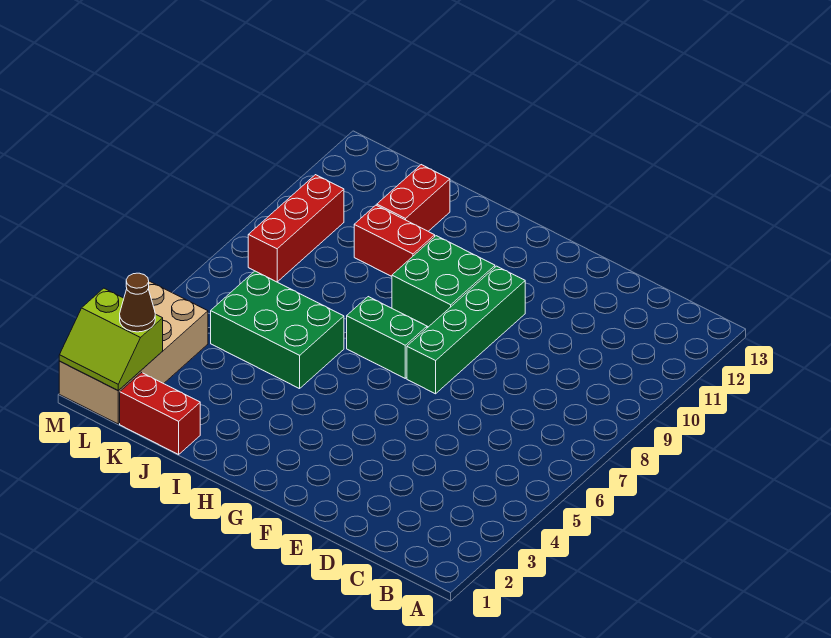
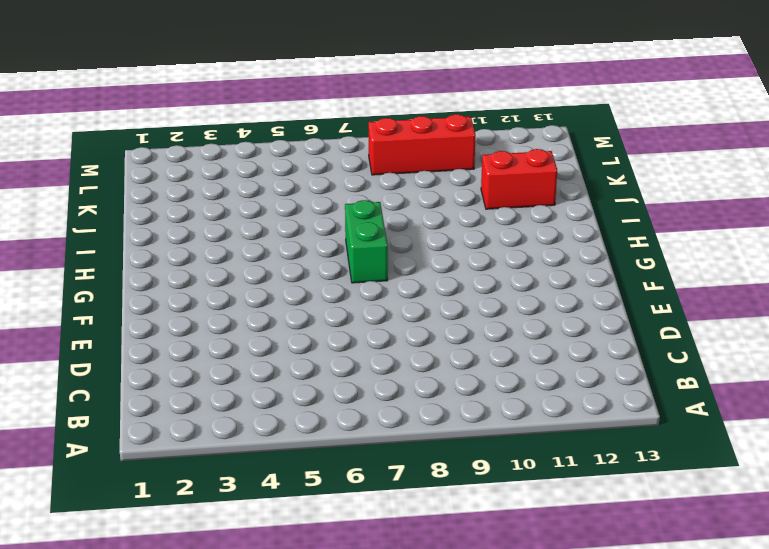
none -> green 1x4 brick [407,266,525,394]
none -> green 2x2 brick [392,236,495,327]

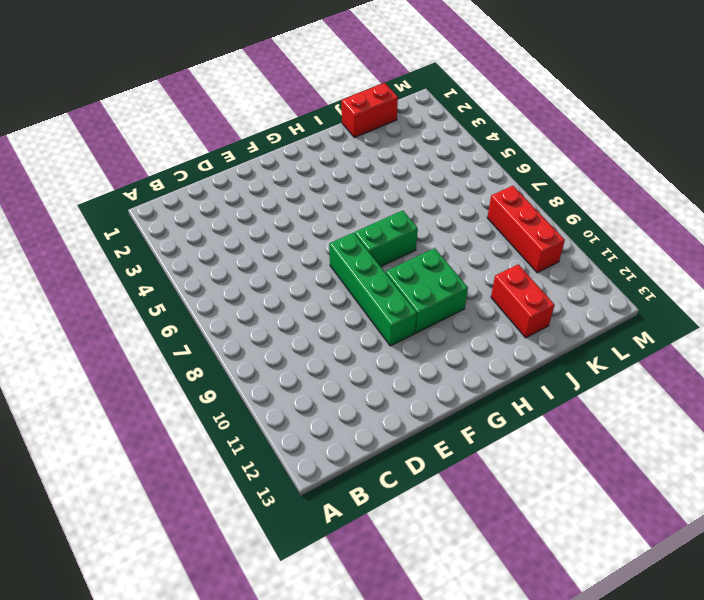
none -> green 2x3 brick [211,271,344,389]
none -> red 1x2 brick [354,205,435,276]

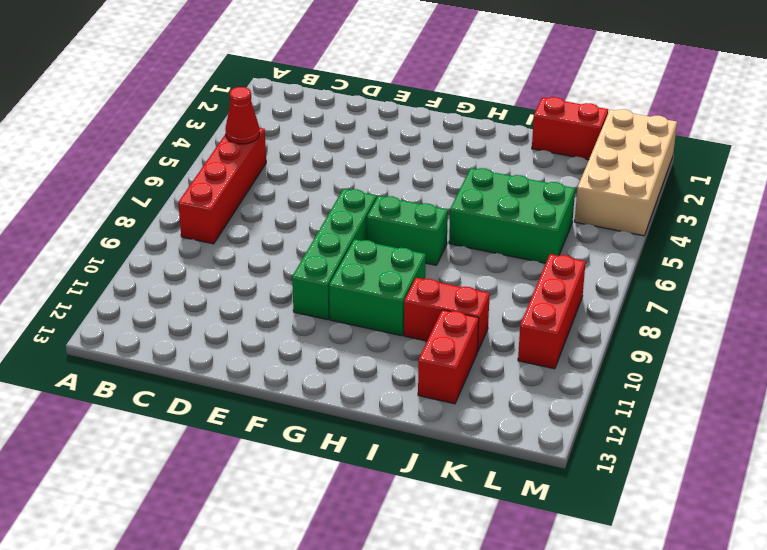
red 1x4 brick [178,128,266,244] -> none
red 1x1 cone [225,87,260,144] -> none
none -> lime 2x2 slope [59,288,163,391]
none -> brown 1x1 cone [120,273,155,332]

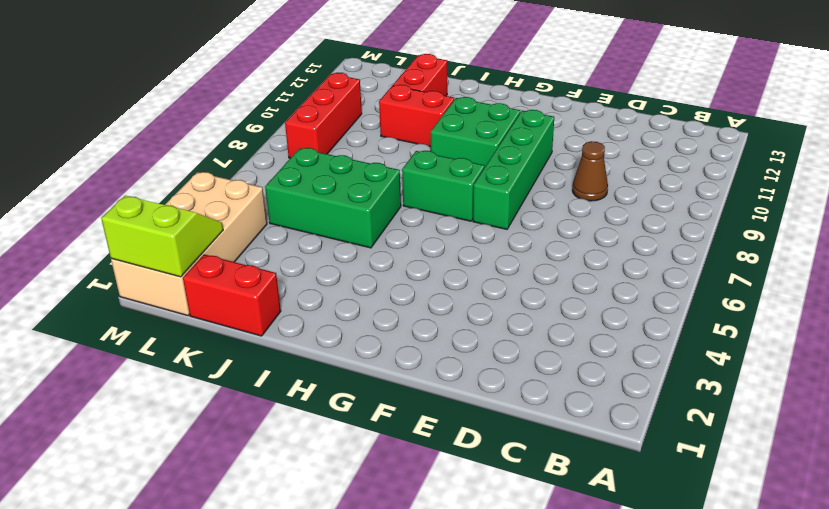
brown 1x1 cone [572,141,608,201] -> brown 1x1 cone moved to [120,273,155,332]
lime 2x2 slope [101,196,223,277] -> lime 2x2 slope turned to [59,288,163,391]

